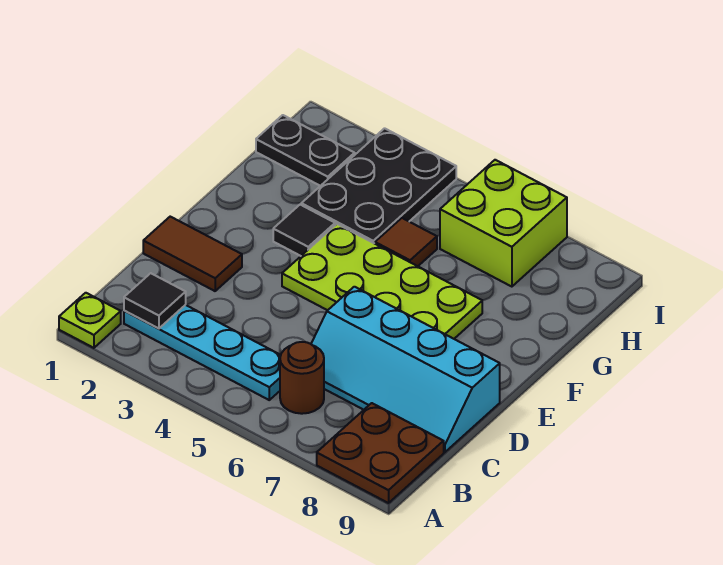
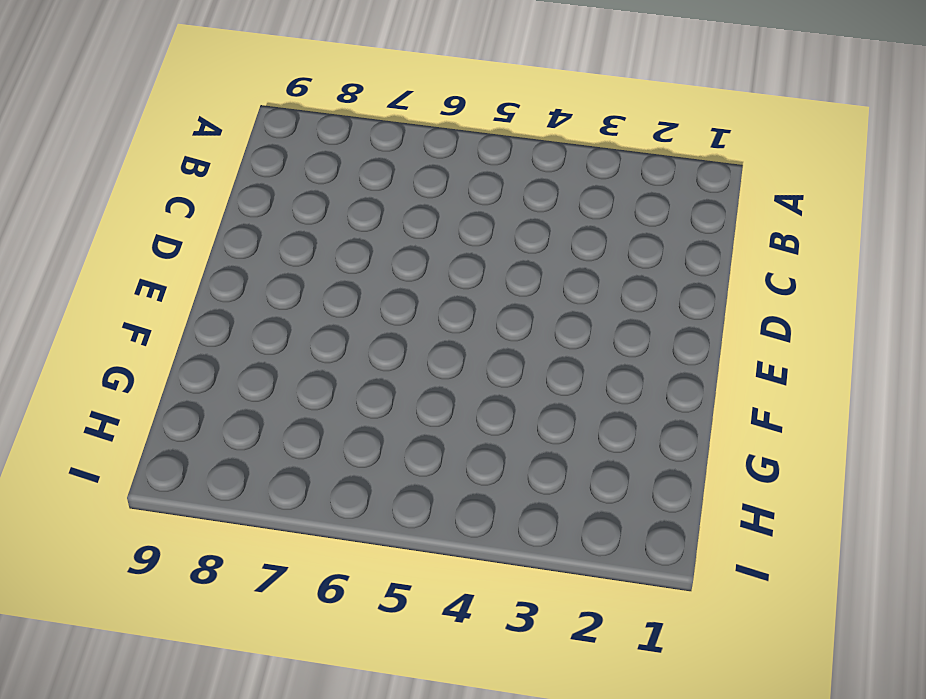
none -> lime 1x1 plate [59,293,121,348]
none -> brown 2x2 plate [317,403,444,503]
none -> cyan 1x4 plate [124,305,281,400]

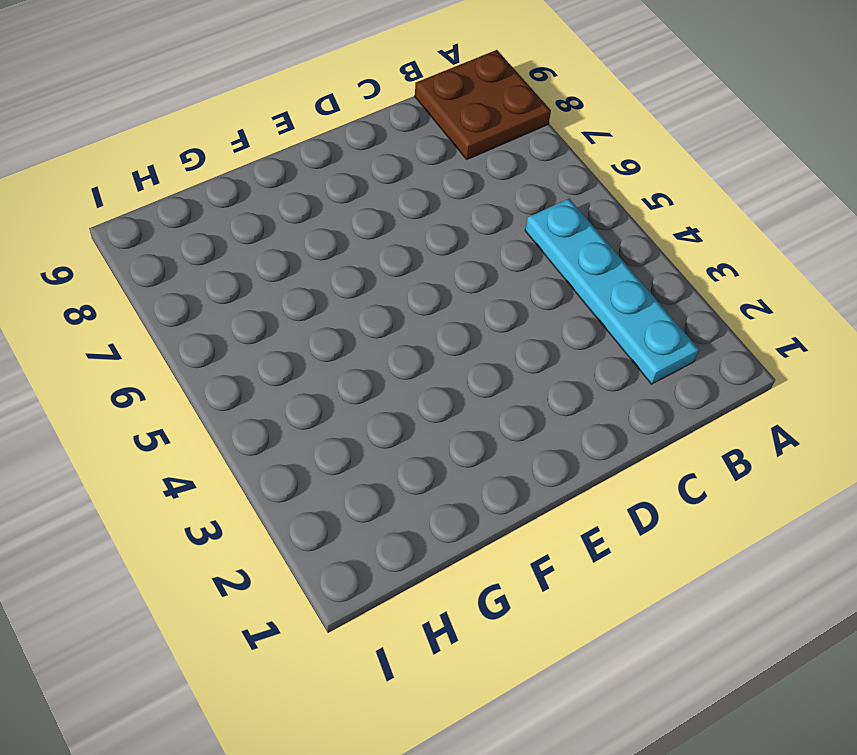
none -> lime 1x1 plate [59,293,121,348]
none -> brown 1x1 round brick [280,342,324,414]
none -> cyan 2x4 slope [311,287,500,452]

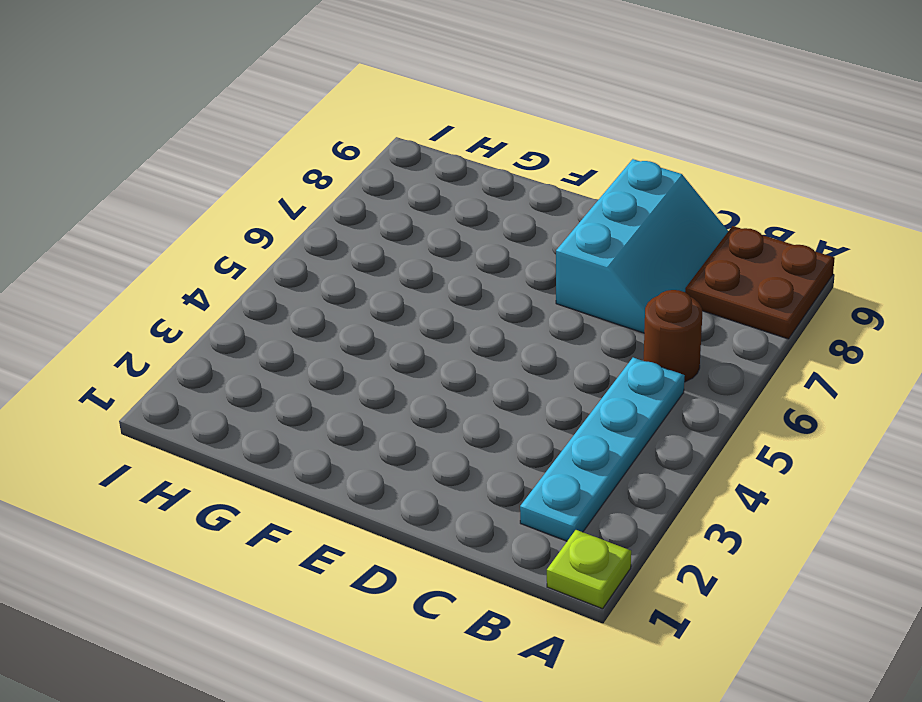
cyan 2x3 slope [556,159,728,333] -> cyan 2x4 slope [311,287,500,452]
none -> brown 1x2 tile [143,217,242,291]
none -> lime 2x4 plate [282,224,482,339]
none -> black 1x1 tile [273,205,335,256]

